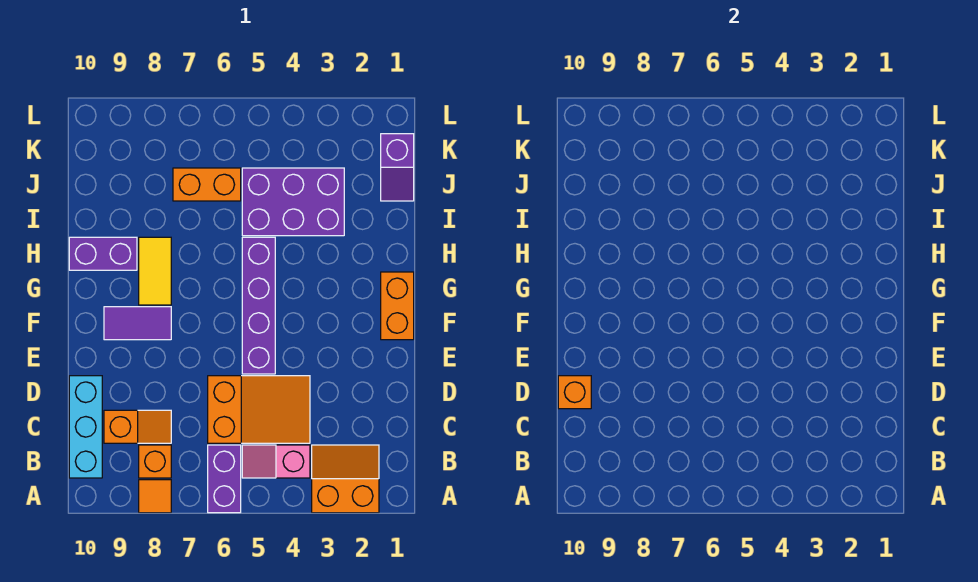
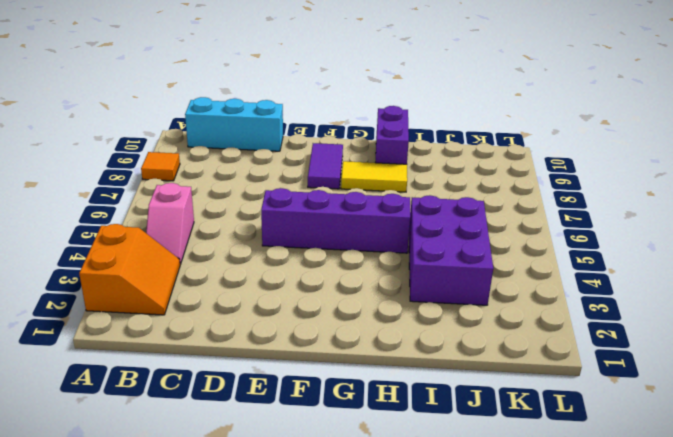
pink 1x2 slope [146,183,194,264] -> pink 1x2 slope turned to [242,445,310,478]
none -> purple 1x2 brick [208,445,241,513]
none -> orange 1x1 brick [139,445,171,478]
none -> orange 2x3 slope [208,376,310,443]

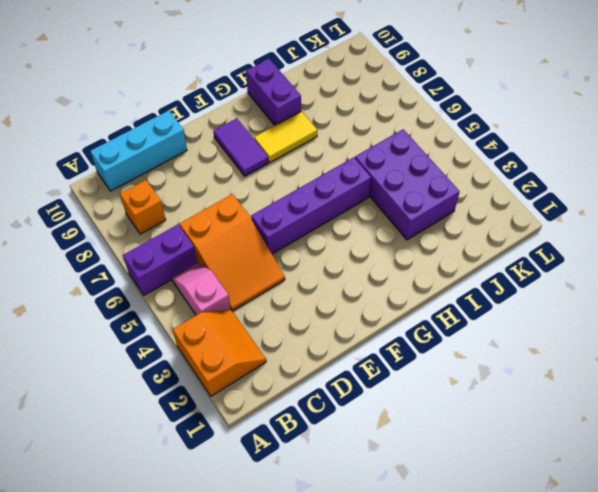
none -> orange 1x1 tile [139,480,171,513]
none -> orange 1x2 slope [104,410,171,443]
none -> orange 1x2 brick [381,272,414,340]

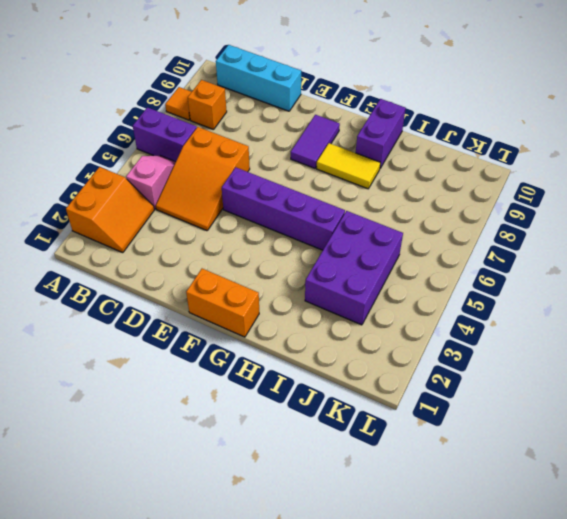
none -> orange 1x2 slope [104,410,171,443]
none -> purple 1x2 slope [381,134,414,201]
none -> orange 1x2 brick [173,168,241,201]

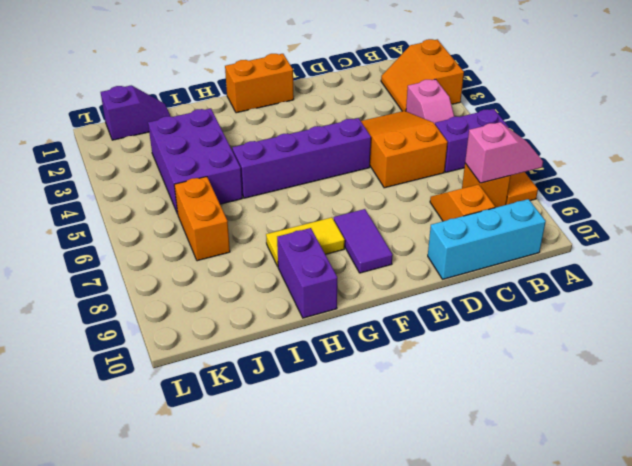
pink 1x2 slope [465,122,543,183] -> none
none -> orange 1x1 brick [558,376,591,409]

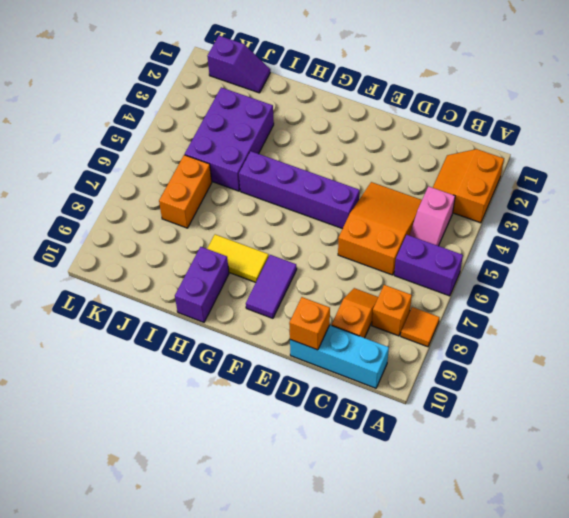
none -> orange 1x2 brick [381,272,414,340]

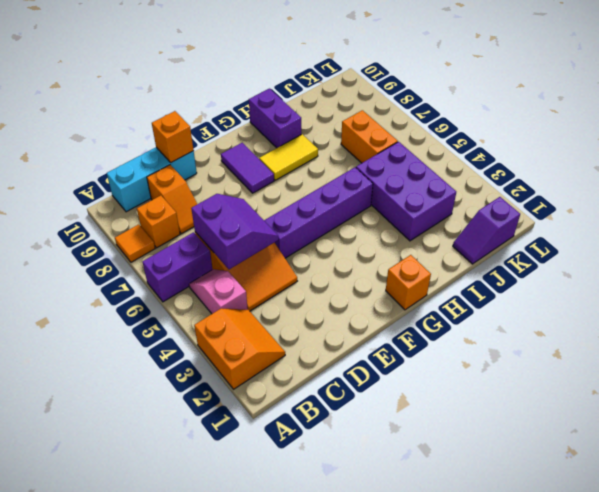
purple 2x2 slope [191,194,279,269] -> none
orange 1x1 brick [386,255,431,310] -> orange 1x2 brick [381,272,414,340]

